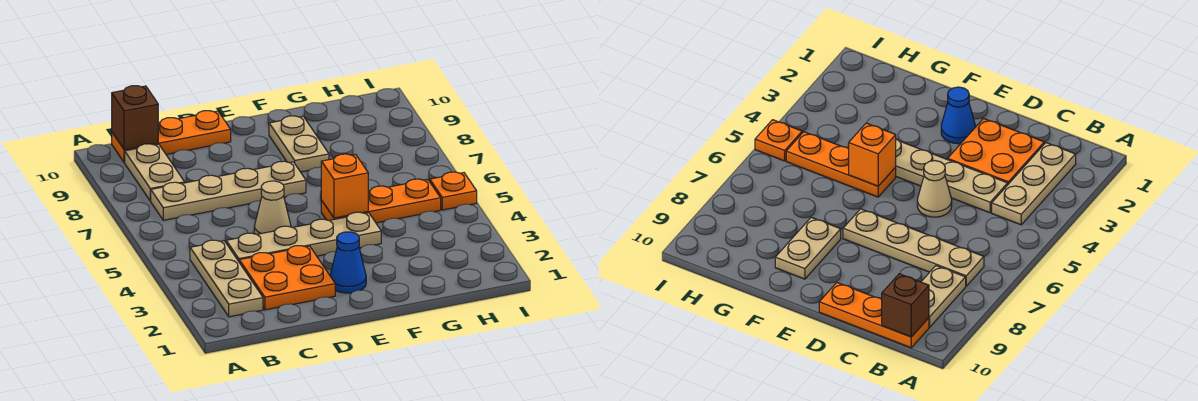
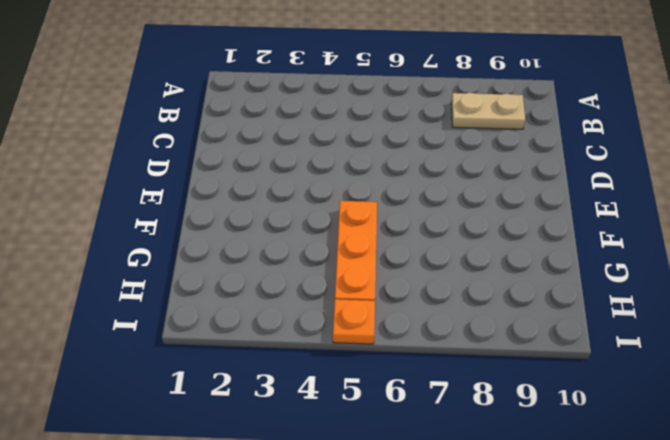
none -> tan 1x3 plate [190,240,263,317]
none -> tan 1x4 plate [151,161,306,220]
none -> orange 1x3 plate [112,111,231,163]

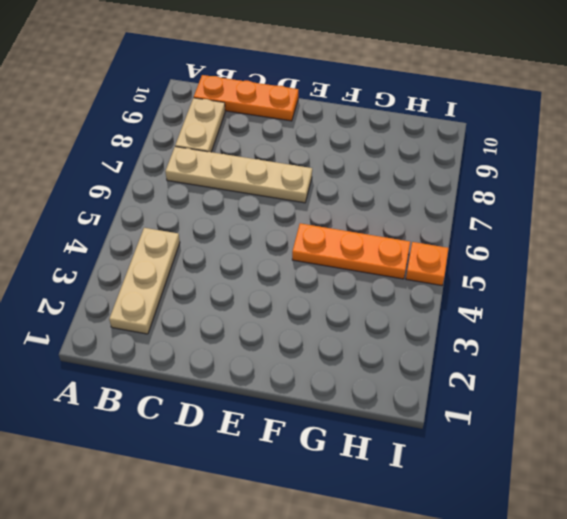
none -> orange 2x2 plate [239,246,335,310]
none -> tan 1x4 plate [226,212,381,261]
none -> tan 1x1 cone [254,181,291,234]

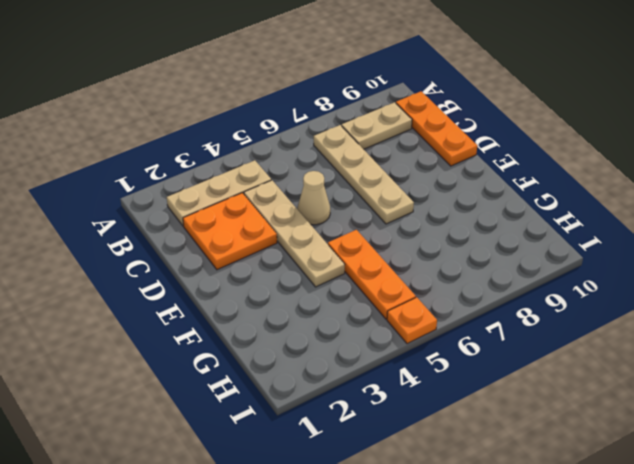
none -> blue 1x1 cone [330,232,366,293]
none -> tan 1x2 plate [269,116,329,172]
none -> brown 1x1 brick [112,86,158,150]

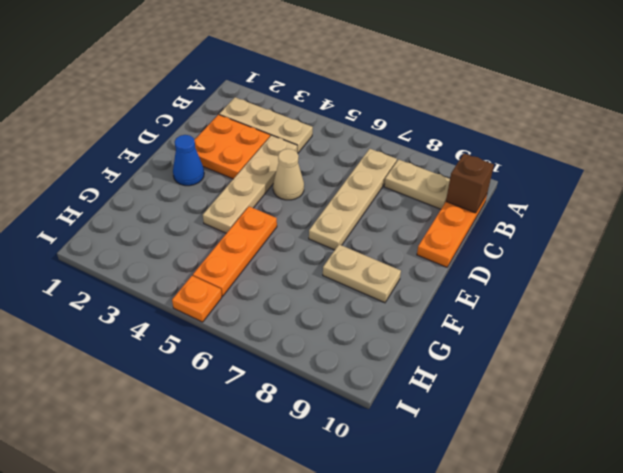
none -> orange 1x1 brick [321,154,368,218]

